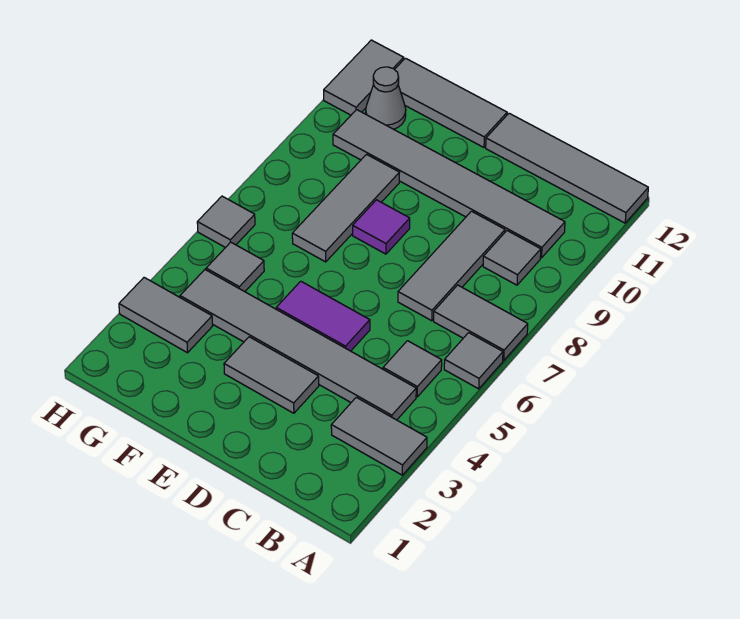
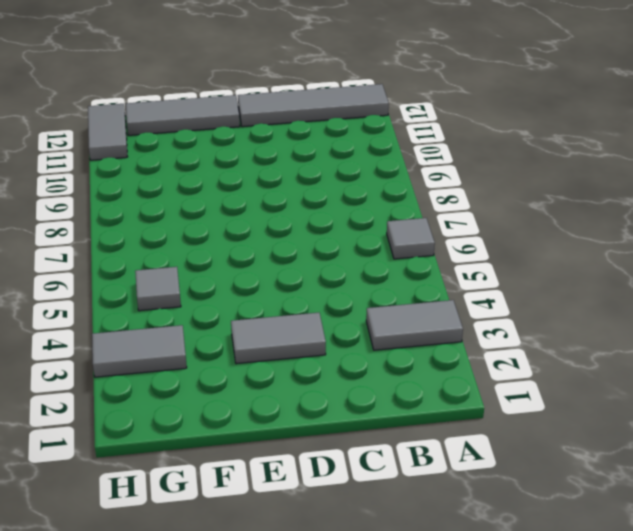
none -> grey 1x2 tile [434,285,528,360]
none -> grey 1x6 tile [180,270,416,420]
none -> grey 1x1 tile [383,341,442,397]

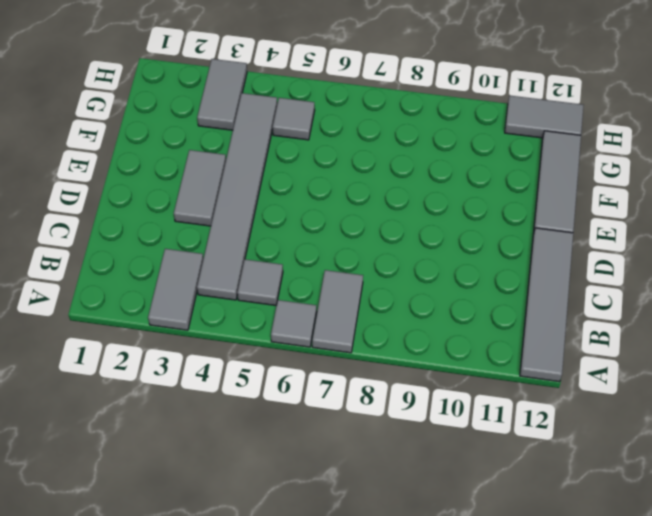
none -> grey 1x1 tile [483,231,541,285]
none -> grey 1x6 tile [333,110,565,258]
none -> grey 1x3 tile [398,211,505,321]

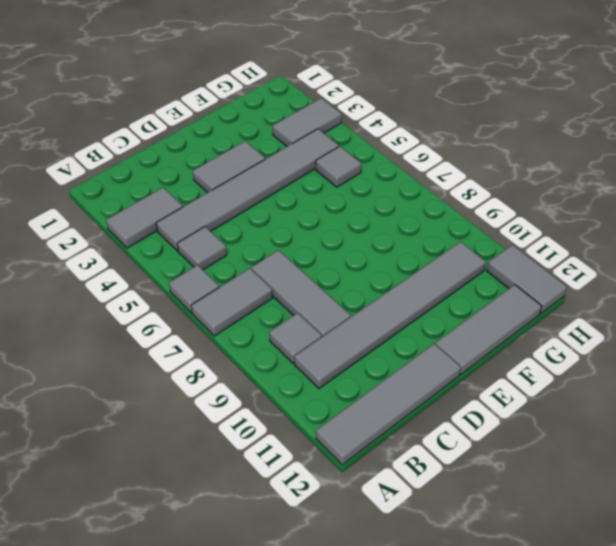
none -> purple 1x2 tile [276,281,370,351]
none -> purple 1x1 tile [353,200,410,254]
none -> grey 1x3 tile [292,154,399,262]

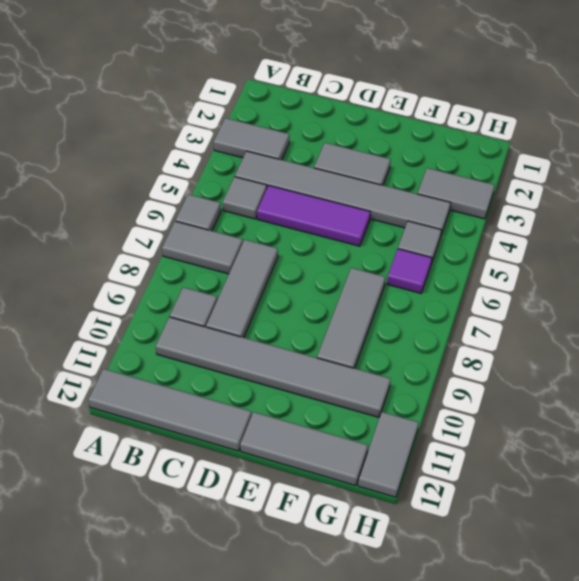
purple 1x3 tile [257,186,370,246] -> purple 1x2 tile [276,281,370,351]
purple 1x1 tile [387,249,432,293] -> purple 1x1 tile moved to [353,200,410,254]
none -> grey 1x1 cone [366,67,406,129]
none -> grey 1x1 tile [197,196,255,248]

